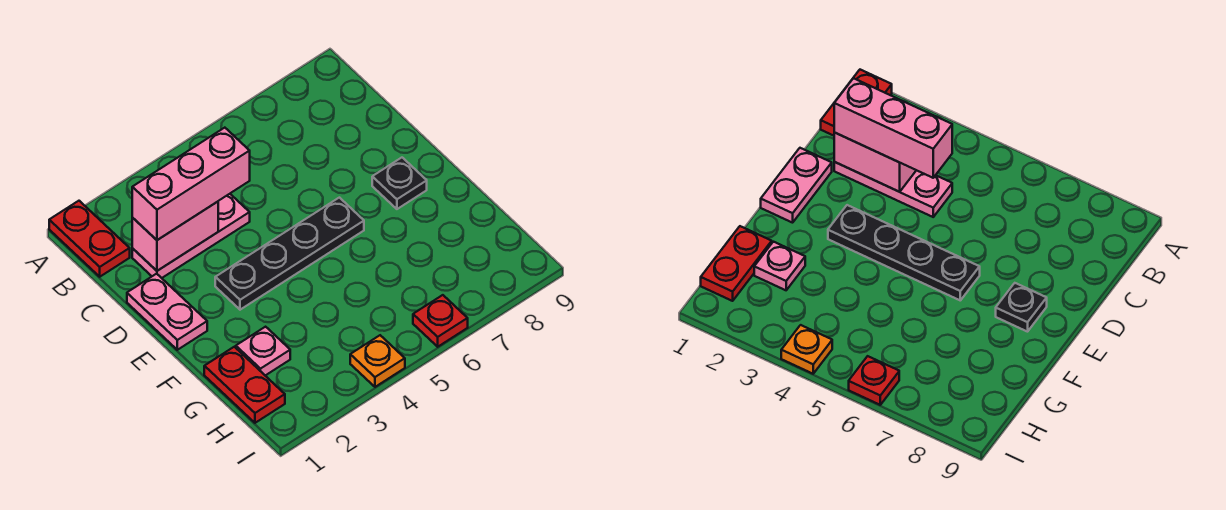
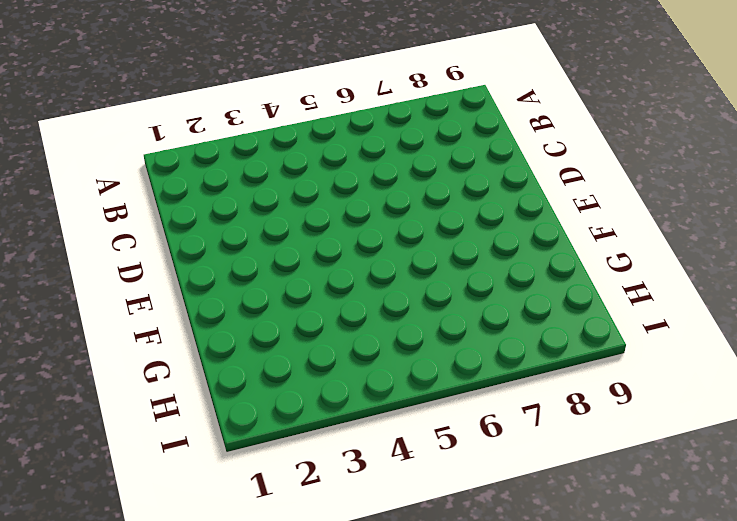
none -> red 1x2 plate [49,201,130,277]
none -> pink 1x3 plate [132,194,250,278]

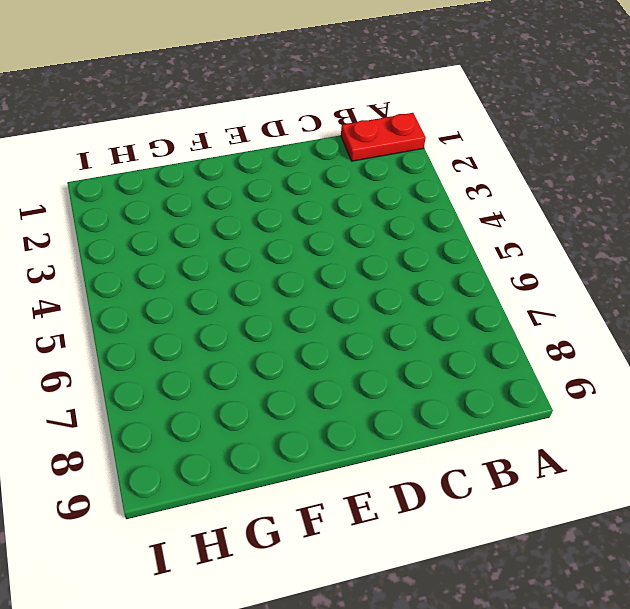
none -> pink 1x3 plate [132,194,250,278]
none -> pink 1x2 plate [127,274,207,350]

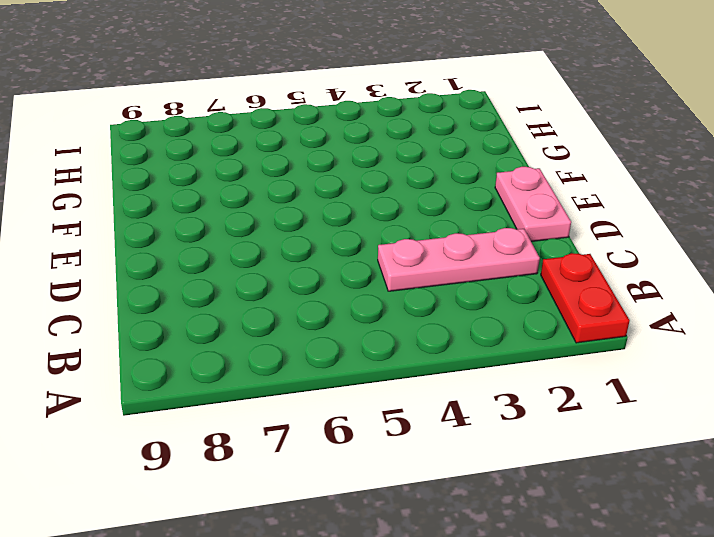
none -> black 1x4 plate [215,198,364,310]
none -> black 1x1 plate [372,158,427,209]

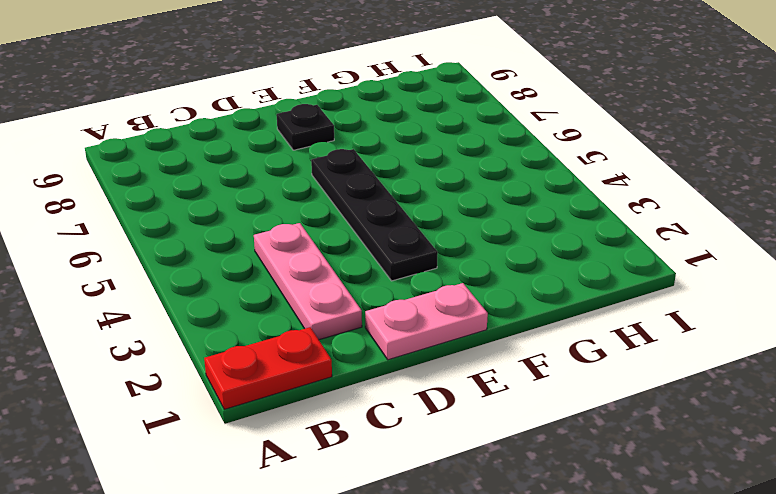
none -> red 1x2 plate [204,347,285,423]
none -> pink 1x1 plate [236,327,290,376]

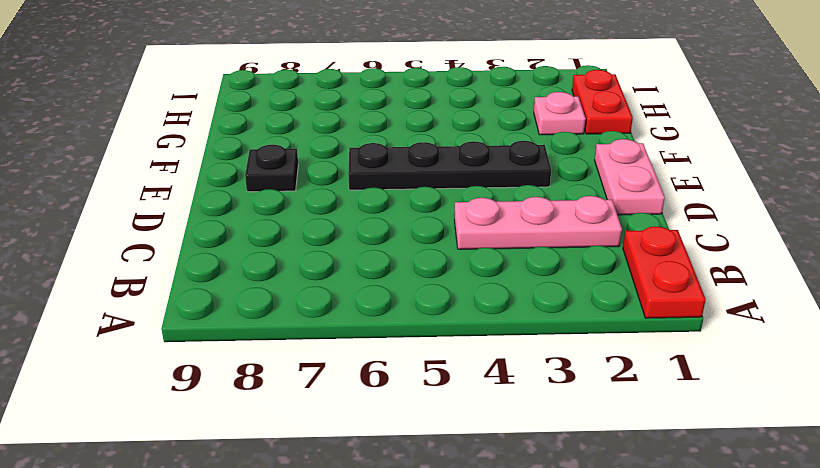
none -> orange 1x1 plate [350,335,405,387]
none -> red 1x1 plate [413,295,468,347]

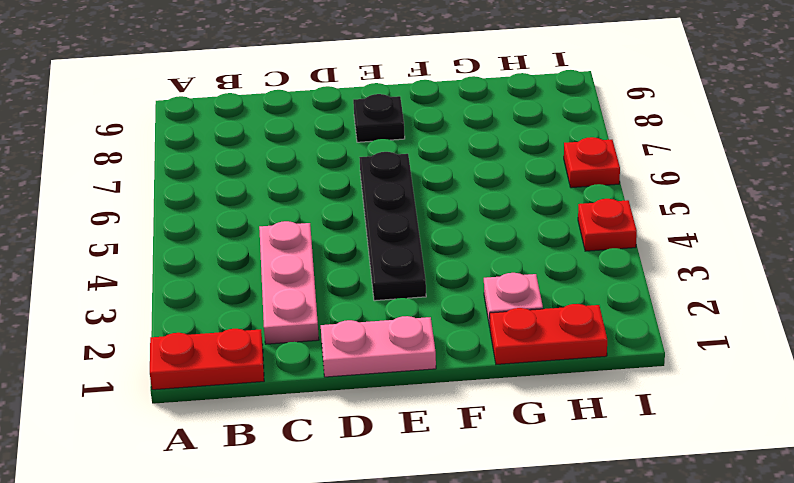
red 1x1 plate [578,199,637,251] -> orange 1x1 plate [350,335,405,387]
none -> pink 1x2 brick [132,202,218,271]
none -> pink 1x3 brick [132,128,250,240]

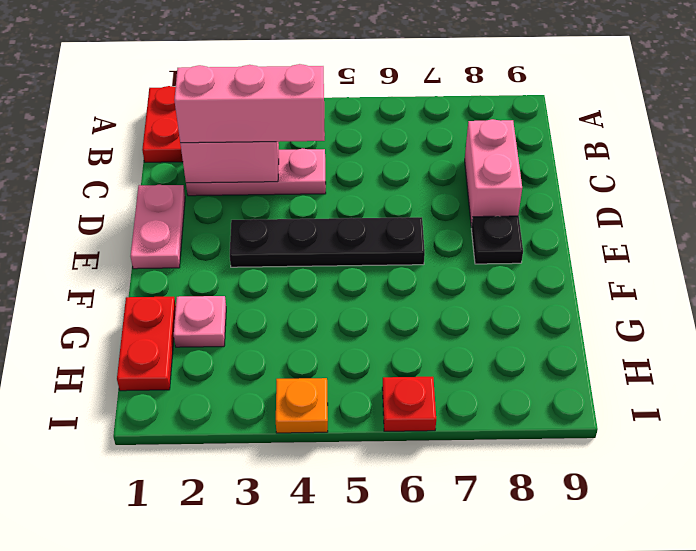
pink 1x2 brick [465,119,522,227] -> none

